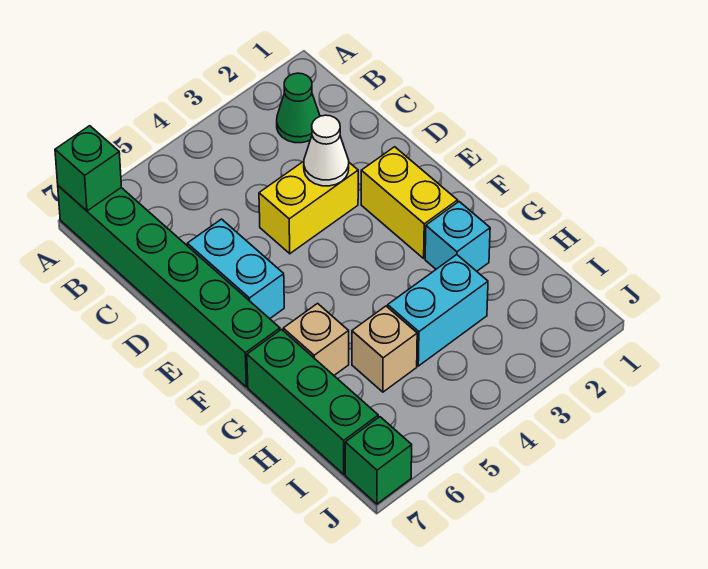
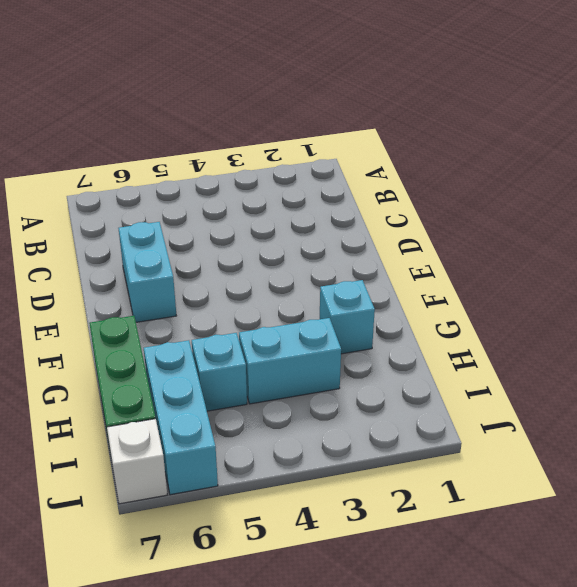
cyan 1x1 brick [192,333,247,411] -> tan 1x1 brick [352,306,417,392]
cyan 1x3 brick [144,340,218,495] -> none
white 1x1 brick [107,419,167,504] -> green 1x1 brick [345,417,412,504]
none -> green 1x6 brick [58,186,280,387]
none -> green 1x1 cone [277,73,320,143]
none -> yellow 1x2 brick [259,161,358,254]

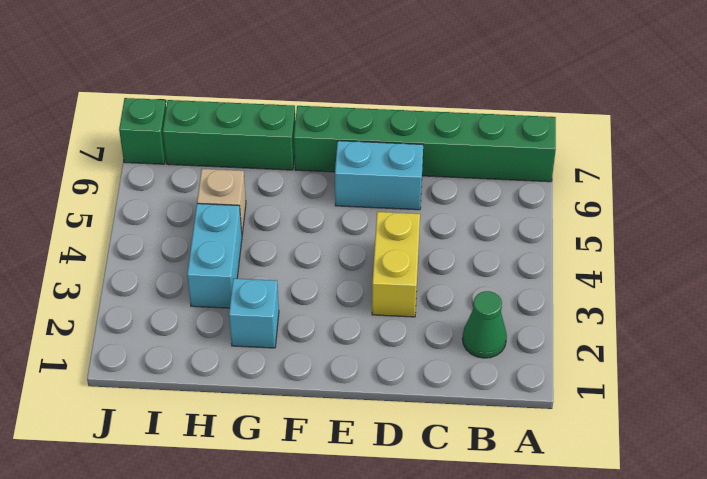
none -> yellow 1x2 brick [361,147,458,258]
none -> tan 1x1 brick [283,303,349,375]
none -> green 1x1 brick [55,126,121,211]

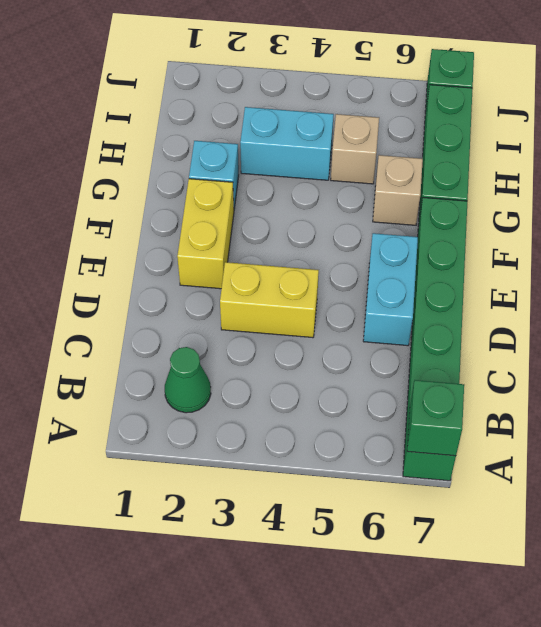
none -> white 1x1 cone [304,115,349,186]

